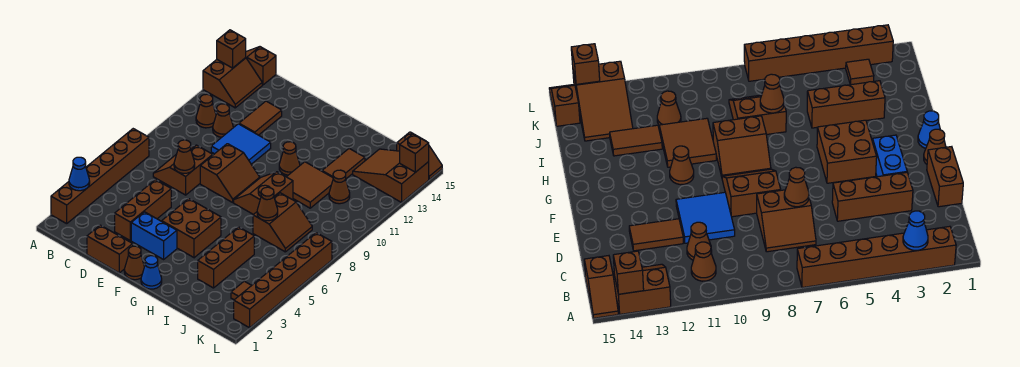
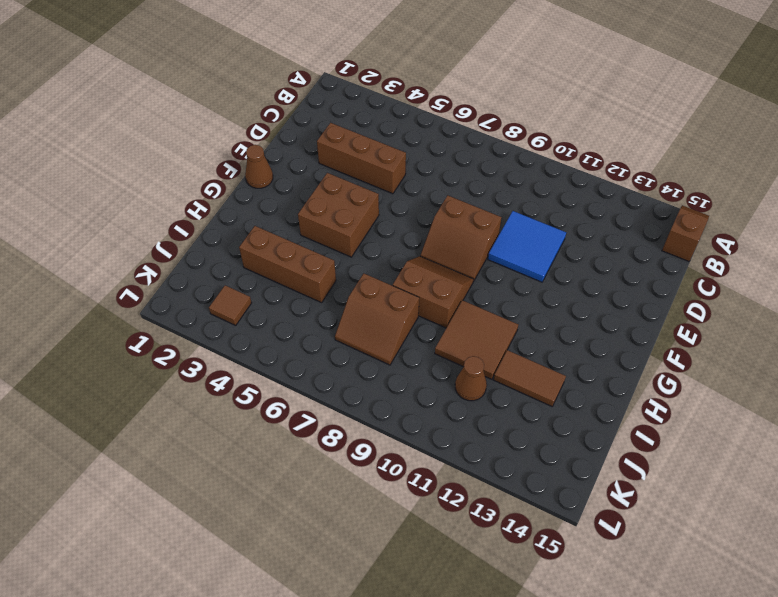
none -> brown 1x6 brick [51,129,149,224]
none -> brown 2x2 slope [203,58,262,108]
none -> brown 1x1 cone [196,94,216,128]
none -> brown 2x2 slope [153,145,213,195]

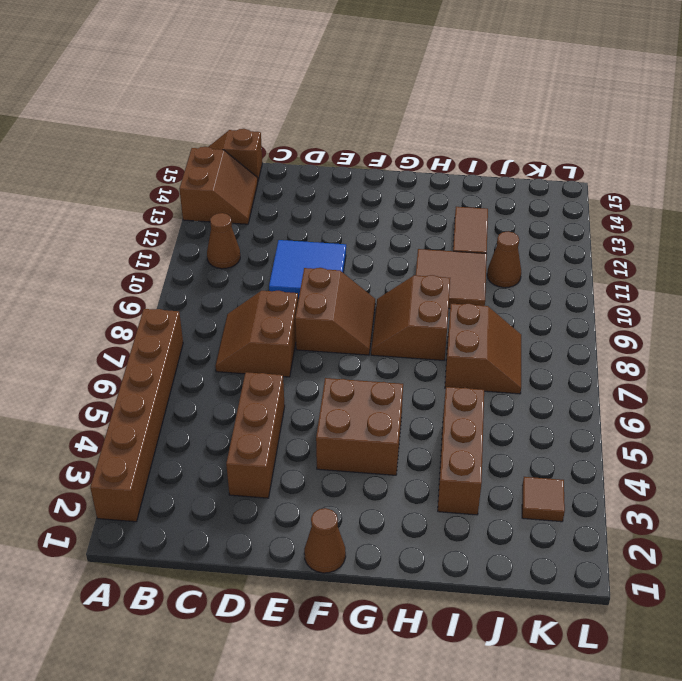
none -> brown 1x1 cone [213,104,233,137]
none -> brown 1x2 brick [87,225,133,273]
none -> brown 1x2 tile [239,101,282,135]
none -> blue 1x2 brick [131,212,177,259]

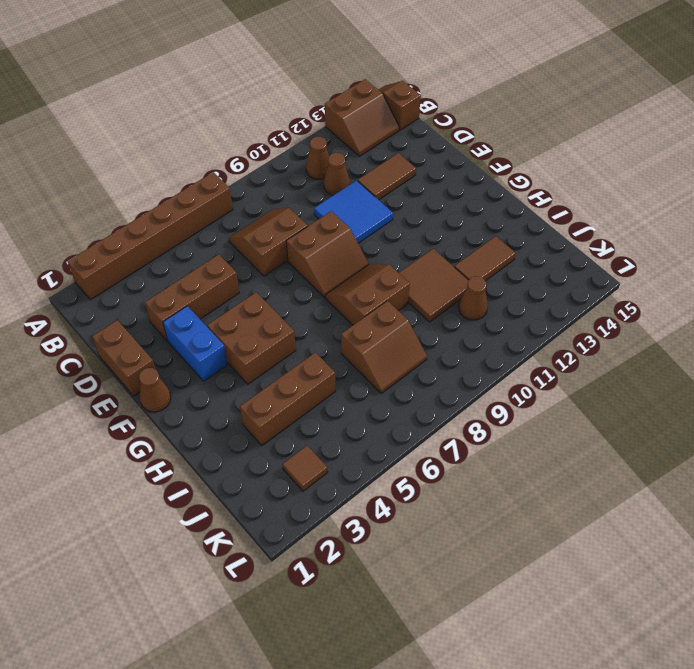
none -> blue 1x1 cone [141,256,162,289]
none -> brown 1x1 cone [279,142,300,175]
none -> brown 2x3 slope [353,149,429,202]
none -> brown 1x2 slope [397,132,442,179]

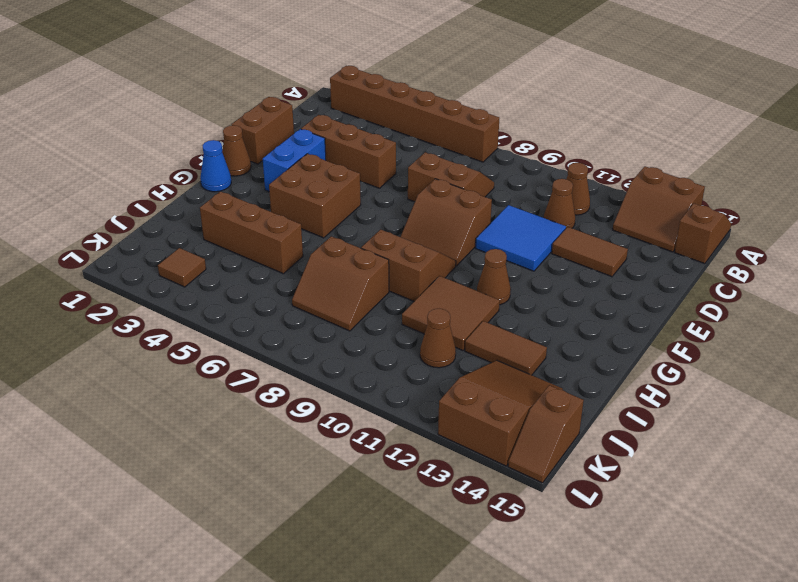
none -> brown 1x6 brick [234,233,332,328]
none -> blue 1x1 cone [69,157,90,191]
none -> brown 1x1 brick [217,30,246,68]
none -> brown 1x1 cone [174,140,195,173]

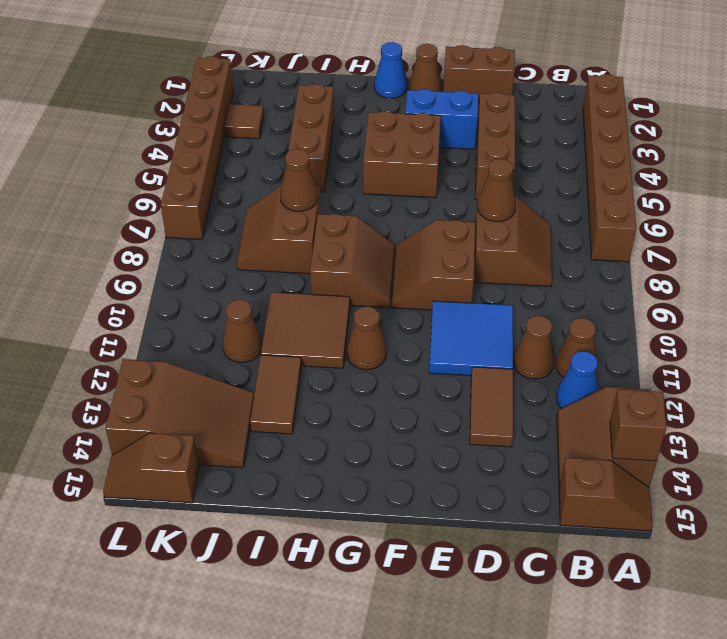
blue 1x1 cone [557,351,598,408] -> blue 1x1 cone moved to [69,157,90,191]
none -> brown 1x1 brick [400,134,429,172]

